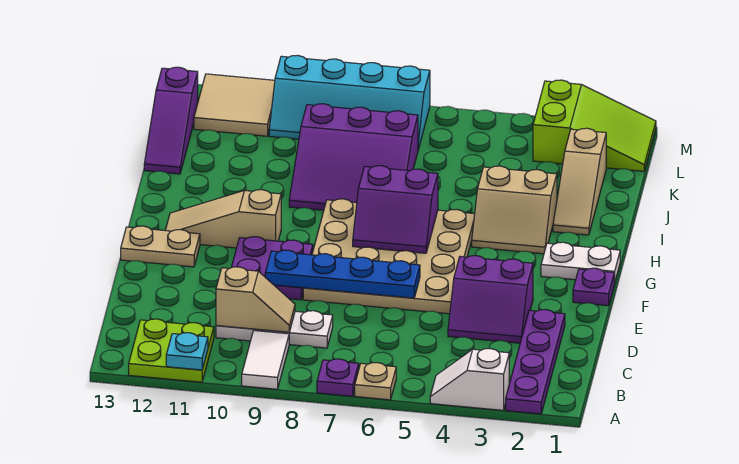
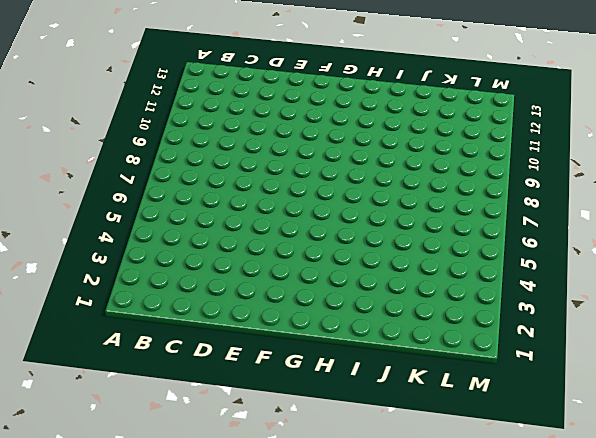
none -> purple 1x4 plate [506,310,565,414]
none -> white 1x2 slope [430,348,509,410]
none -> tan 1x1 plate [355,363,396,400]

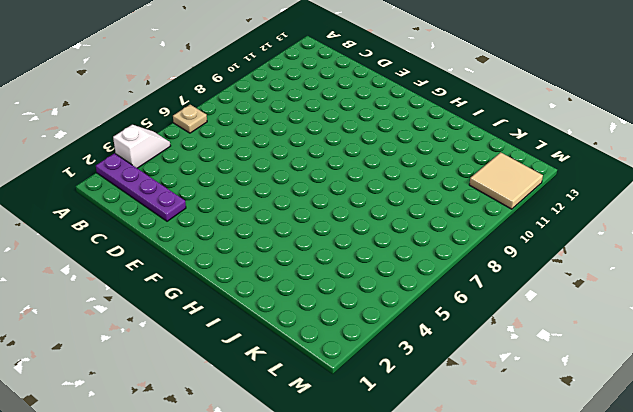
none -> purple 1x1 plate [317,359,359,396]
none -> white 1x2 tile [242,331,289,389]
none -> lime 2x2 plate [129,319,214,382]

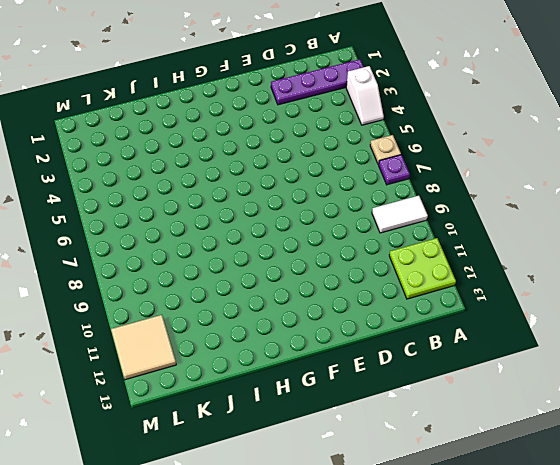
none -> white 1x3 plate [216,311,333,348]
none -> purple 2x2 slope [448,255,533,343]
none -> tan 4x4 plate [303,199,475,314]

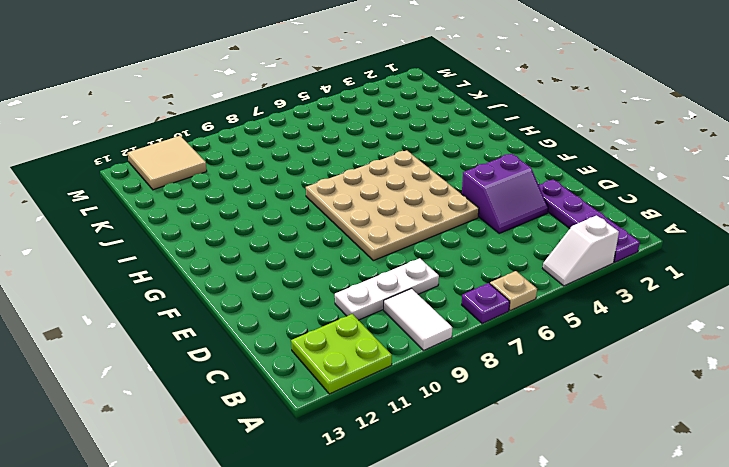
none -> purple 2x2 plate [231,237,313,300]
none -> purple 1x1 plate [573,268,614,306]
none -> tan 1x2 plate [121,226,200,267]

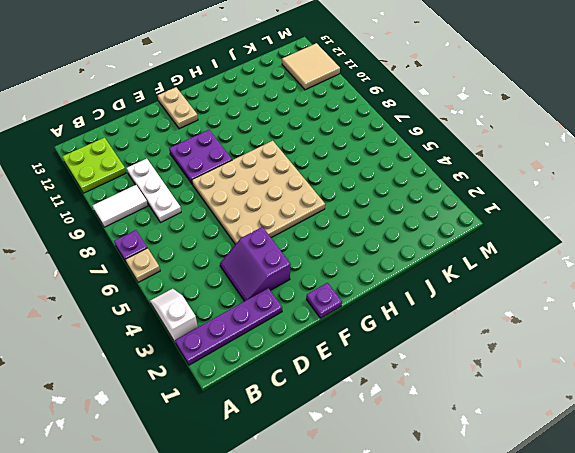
none -> white 1x2 plate [541,242,620,283]
none -> tan 1x3 slope [165,190,281,248]
none -> tan 2x2 slope [472,166,557,254]

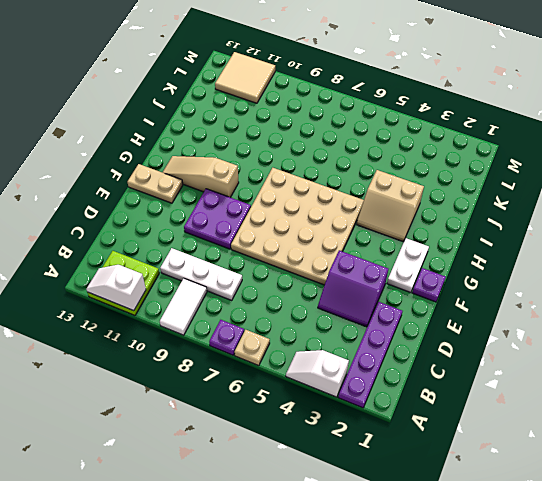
white 1x2 slope [86,265,146,311] -> cyan 1x1 plate [166,333,208,370]
white 1x2 plate [387,238,429,293] -> white 1x2 plate turned to [541,242,620,283]
none -> tan 1x3 slope [553,128,606,235]
none -> purple 3x3 slope [289,104,418,210]
none -> purple 1x3 slope [144,67,198,174]

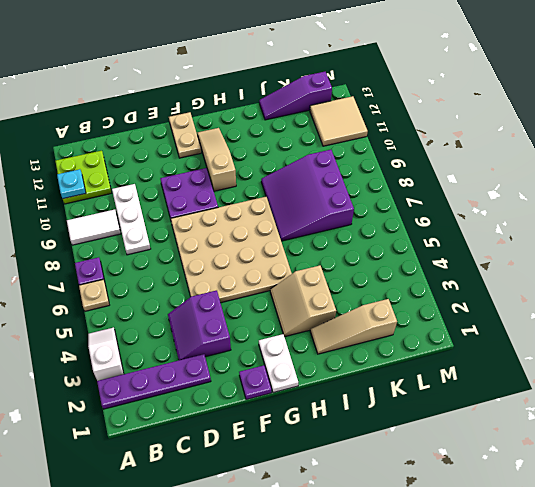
none -> lime 2x3 slope [533,80,656,171]
none -> cyan 2x4 slope [269,55,430,149]
none -> tan 1x2 slope [216,267,295,332]

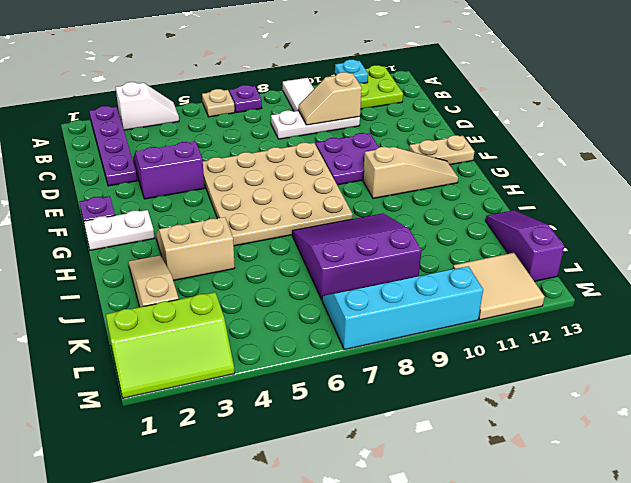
lime 2x3 slope [106,292,235,398] -> lime 2x3 slope turned to [533,80,656,171]
none -> blue 1x4 plate [265,250,420,298]
none -> purple 2x2 slope [353,166,438,253]

